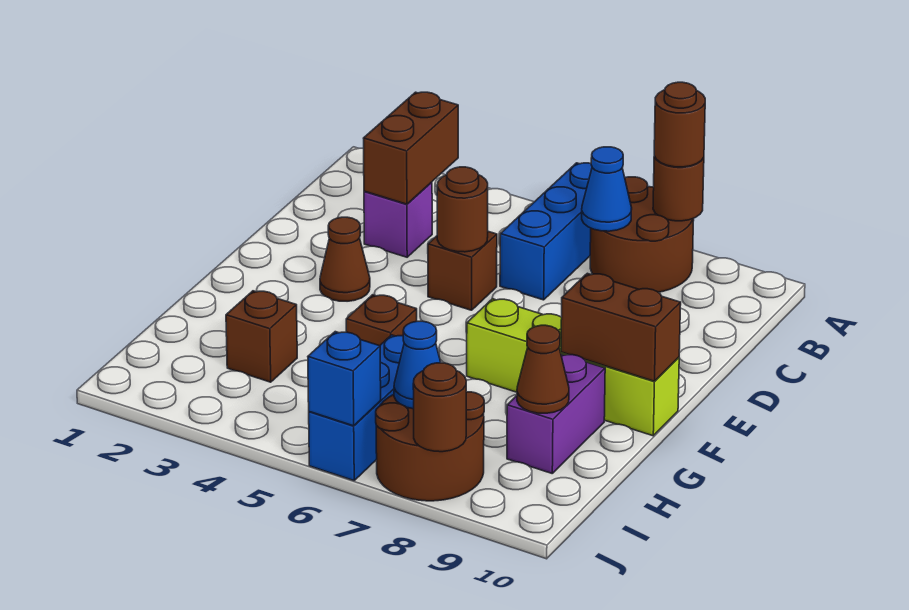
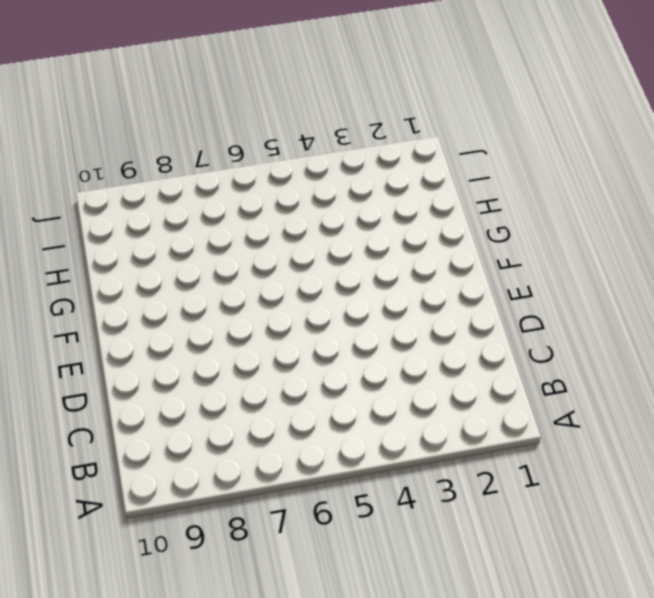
none -> blue 1x3 brick [500,163,592,300]
none -> brown 2x2 round brick [590,177,694,292]
none -> purple 1x1 brick [364,182,432,257]

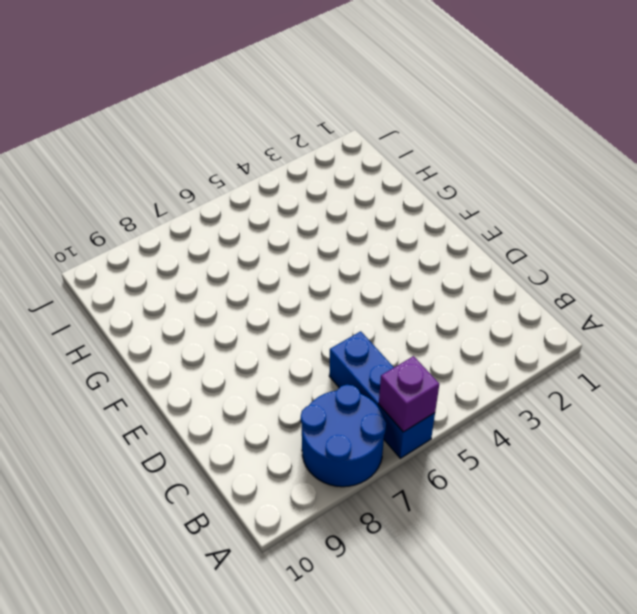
purple 1x1 brick [379,356,439,432] -> purple 1x1 brick moved to [364,182,432,257]
blue 2x2 round brick [301,385,386,487] -> brown 2x2 round brick [590,177,694,292]
none -> brown 1x1 brick [428,231,497,310]
none -> brown 1x1 cone [320,217,370,301]
none -> lime 1x4 brick [467,299,679,436]

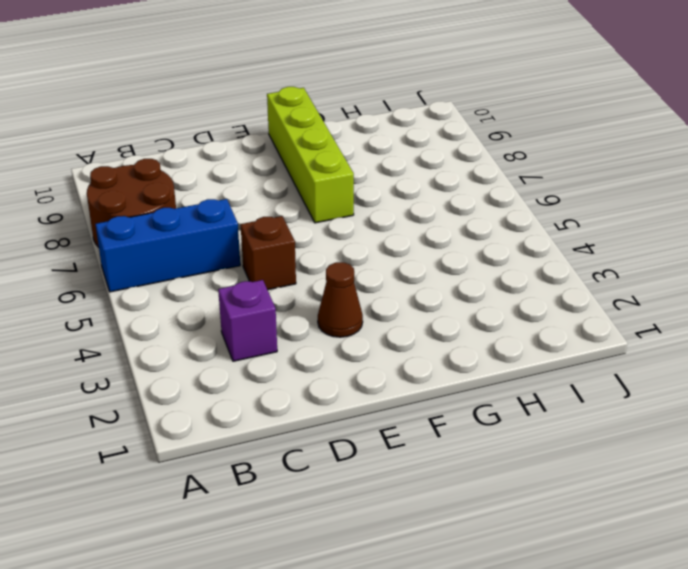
none -> brown 1x1 brick [346,295,417,346]
none -> purple 1x2 brick [507,354,605,473]
none -> brown 1x1 brick [226,291,297,382]

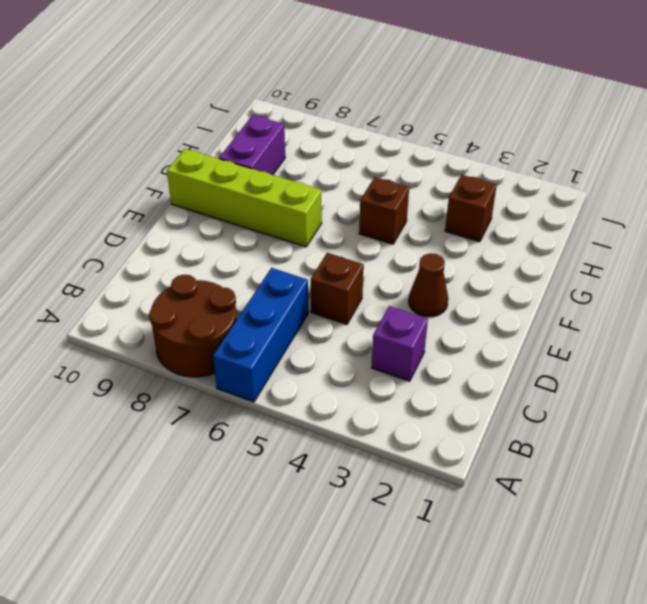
none -> blue 1x3 brick [309,335,404,481]
none -> brown 2x2 round brick [376,392,484,501]
none -> brown 1x1 round brick [653,156,704,221]

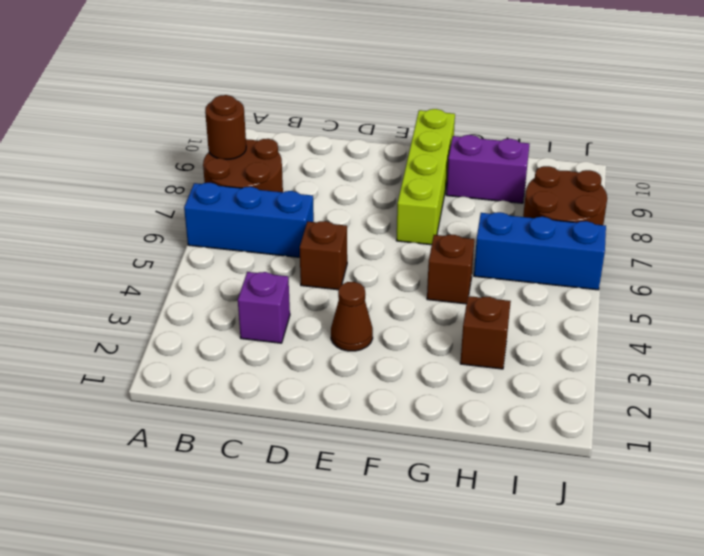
none -> brown 1x2 brick [364,92,458,204]
none -> blue 1x1 cone [582,147,632,231]
none -> brown 1x1 round brick [437,167,488,252]

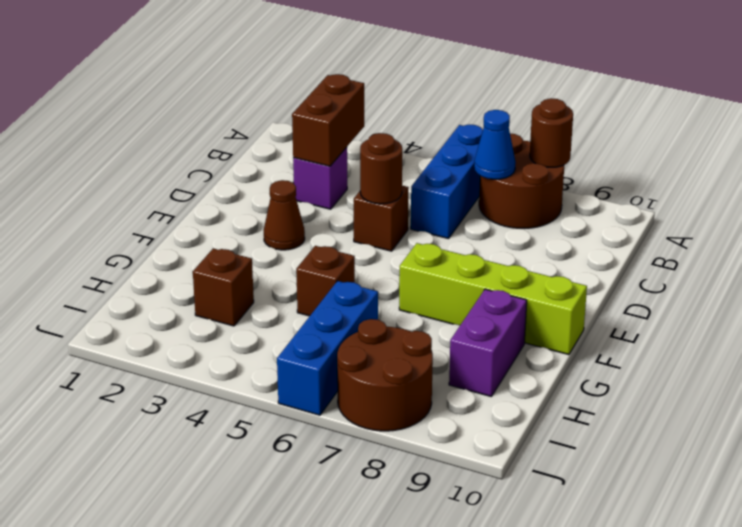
none -> brown 1x2 brick [561,273,681,381]
none -> brown 1x1 cone [517,325,569,413]
none -> blue 1x1 cone [394,321,441,409]

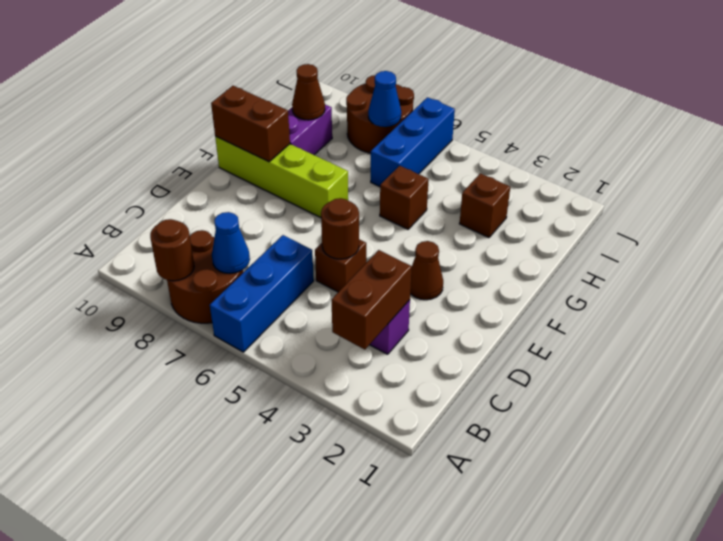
none -> blue 1x1 brick [308,332,381,426]
none -> brown 1x1 round brick [413,363,466,452]
none -> brown 1x1 round brick [654,82,705,167]

